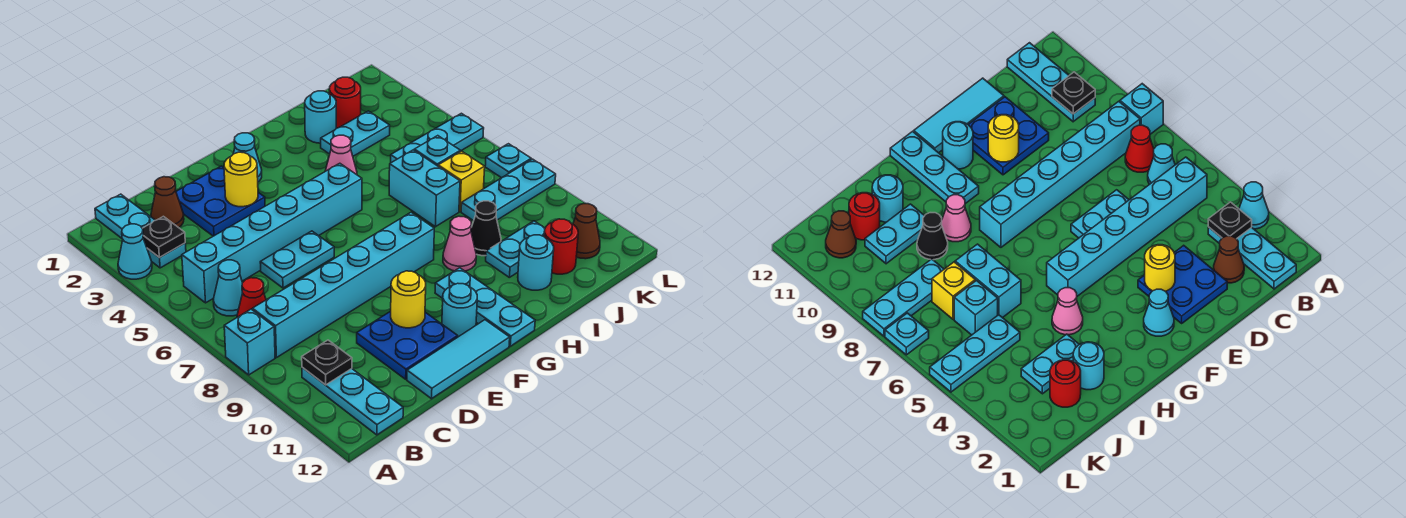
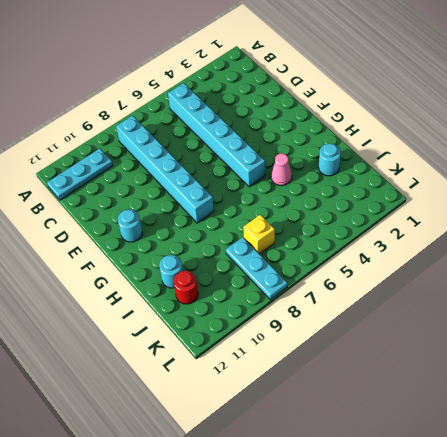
none -> cyan 1x1 cone [118,224,152,279]
none -> cyan 1x1 brick [224,309,275,375]
none -> cyan 1x3 plate [95,194,186,268]
none -> cyan 1x1 cone [213,260,242,316]

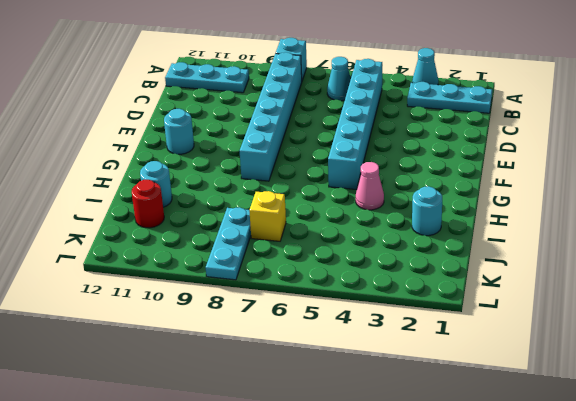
none -> red 1x1 cone [237,278,266,317]
none -> brown 1x1 cone [151,177,184,228]
none -> blue 2x2 plate [176,166,265,236]
none -> cyan 1x2 plate [260,231,334,288]

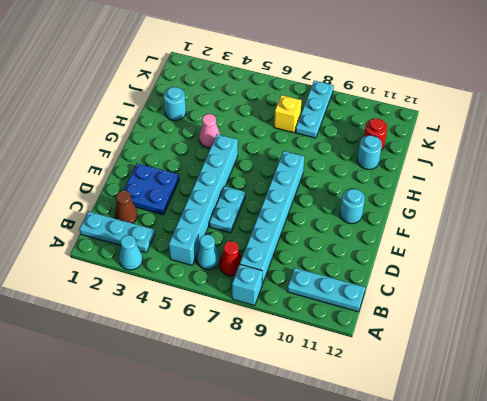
none -> blue 2x2 plate [357,311,458,379]
none -> cyan 1x3 tile [407,320,510,399]
none -> cyan 1x1 cone [233,133,262,182]
none -> cyan 1x3 plate [435,268,535,346]

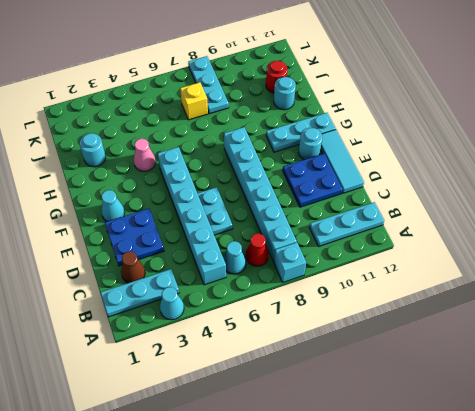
none -> pink 1x1 cone [443,216,476,271]
none -> cyan 1x2 plate [321,111,390,156]
none -> cyan 1x2 brick [389,150,460,227]
none -> black 1x1 cone [471,201,501,256]

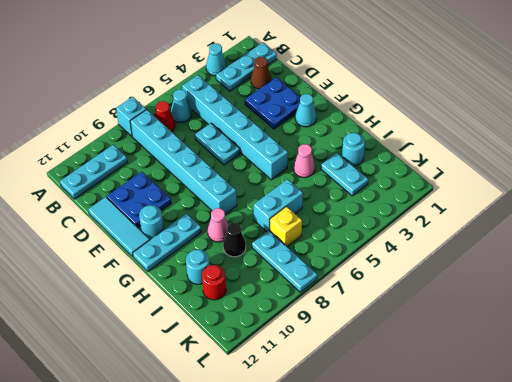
none -> cyan 1x2 plate [486,221,545,277]
none -> red 1x1 round brick [329,77,361,128]
none -> cyan 1x3 plate [391,113,484,163]
none -> cyan 1x1 brick [414,136,460,166]

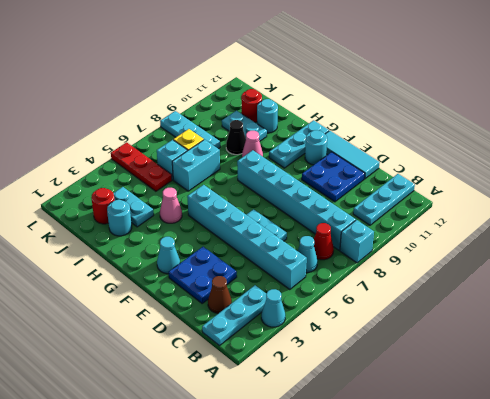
red 1x3 plate [111,142,172,191] -> cyan 1x3 plate [391,113,484,163]
none -> brown 1x1 cone [573,204,600,259]
none -> cyan 1x1 plate [485,144,531,178]
none -> black 1x1 plate [142,216,185,258]
none -> black 1x1 plate [302,340,352,385]

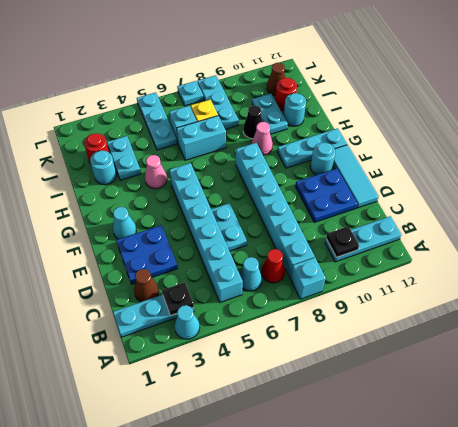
none -> yellow 1x1 round brick [224,152,258,207]
none -> yellow 1x1 round brick [391,271,426,328]

